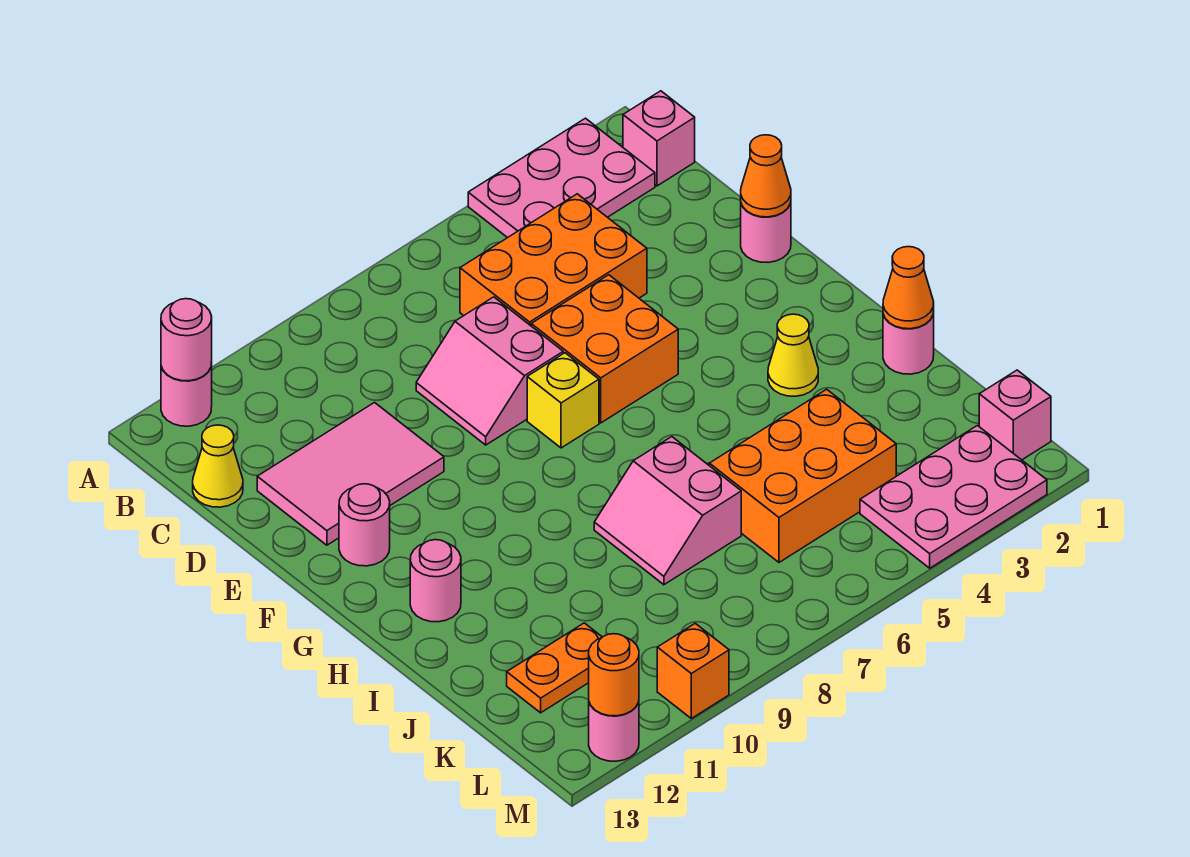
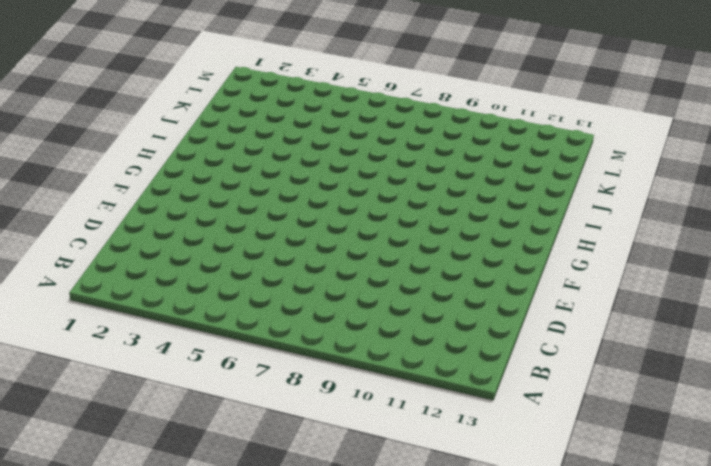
none -> pink 2x3 plate [468,118,655,238]
none -> pink 1x1 round brick [161,362,212,426]
none -> pink 1x1 brick [623,91,695,186]

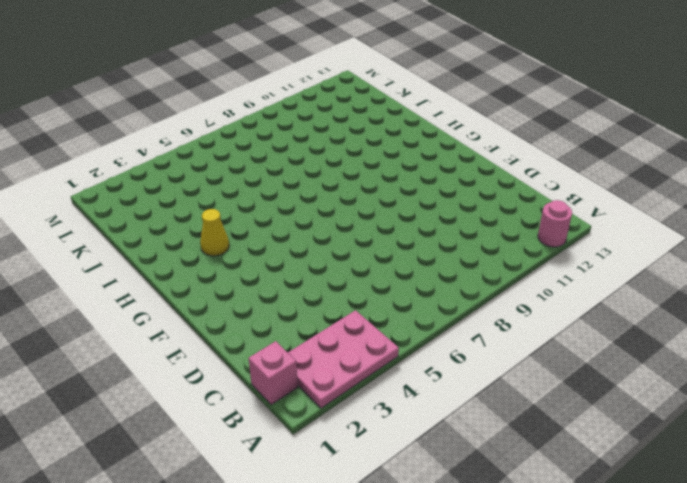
none -> orange 2x3 brick [460,194,647,326]
none -> yellow 1x1 cone [193,425,243,507]
none -> pink 2x2 slope [416,297,563,445]

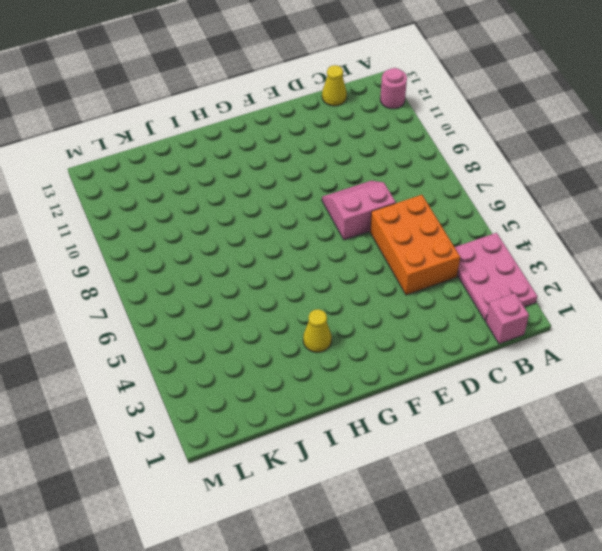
none -> pink 2x3 tile [257,403,444,545]
none -> pink 1x1 round brick [741,203,791,263]
none -> orange 2x2 brick [531,275,678,423]

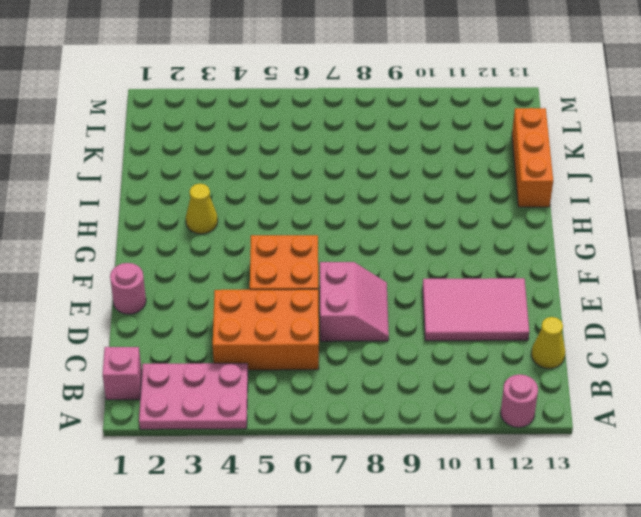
orange 1x3 brick [512,108,553,207] -> none
none -> yellow 1x1 brick [527,353,599,448]
none -> pink 1x1 round brick [339,484,390,566]
none -> pink 1x1 round brick [410,540,461,622]

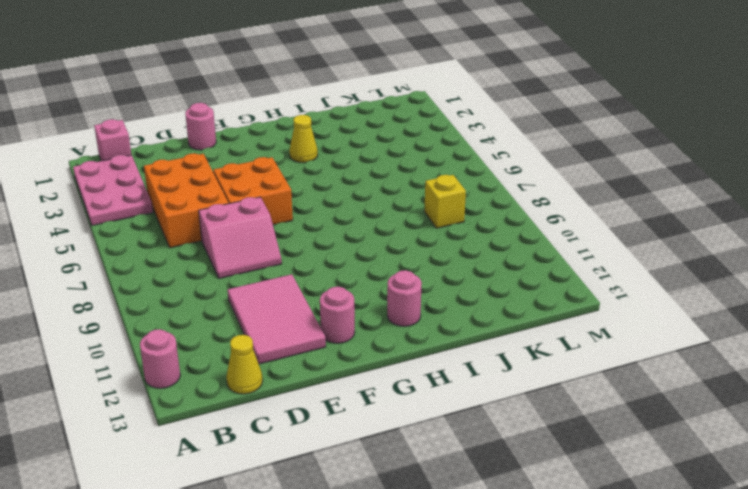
yellow 1x1 brick [424,175,466,228] -> yellow 1x1 brick moved to [527,353,599,448]
none -> pink 1x1 round brick [883,311,934,374]
none -> pink 2x2 slope [594,437,741,585]
none -> orange 2x3 brick [709,389,896,562]

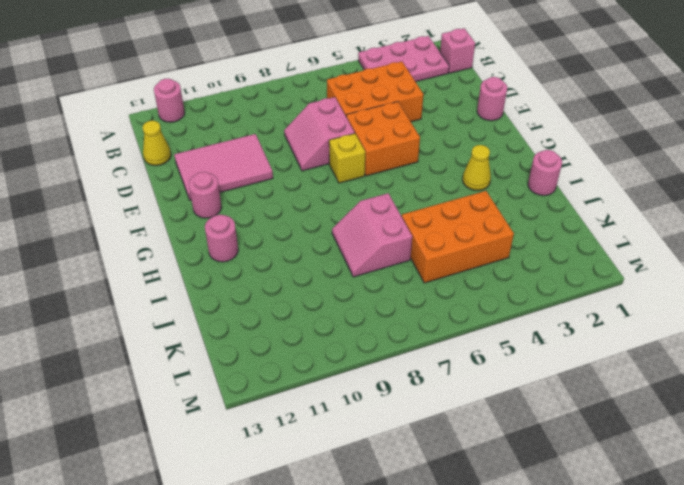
none -> orange 1x2 plate [507,623,602,713]
none -> pink 1x1 brick [979,370,1051,460]
none -> pink 2x3 plate [860,426,1047,568]

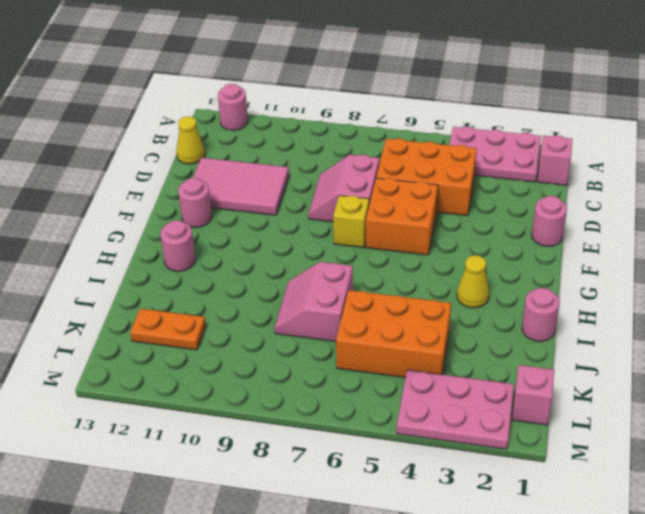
none -> orange 1x1 brick [657,623,729,718]
none -> pink 1x1 round brick [589,702,639,761]
none -> pink 1x1 round brick [161,299,212,381]

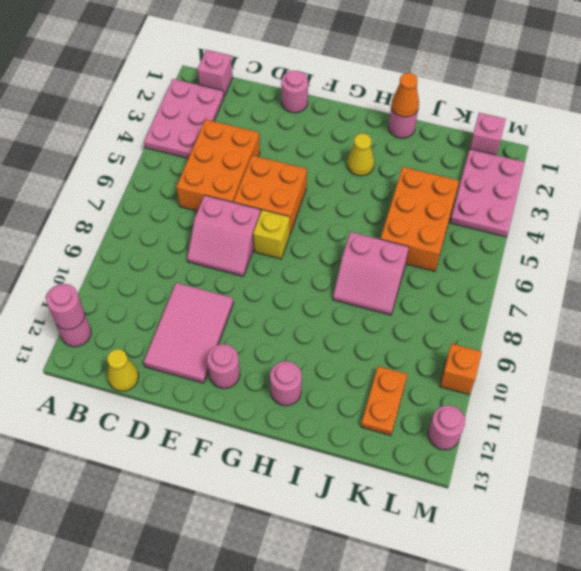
none -> orange 1x1 cone [741,135,791,217]
none -> orange 1x1 round brick [589,634,639,716]

